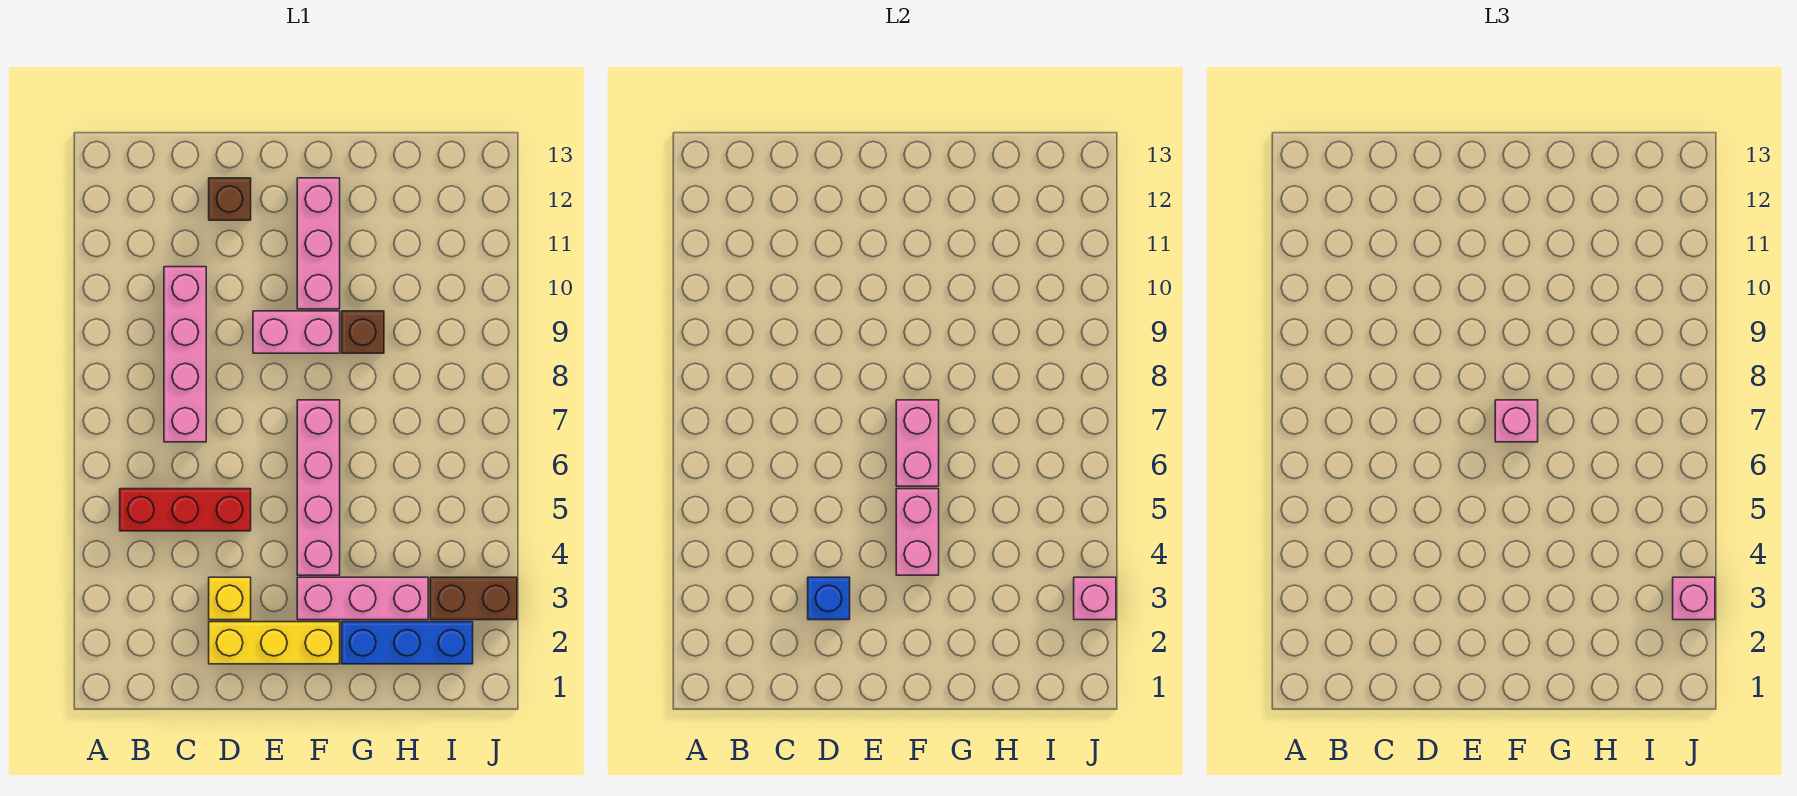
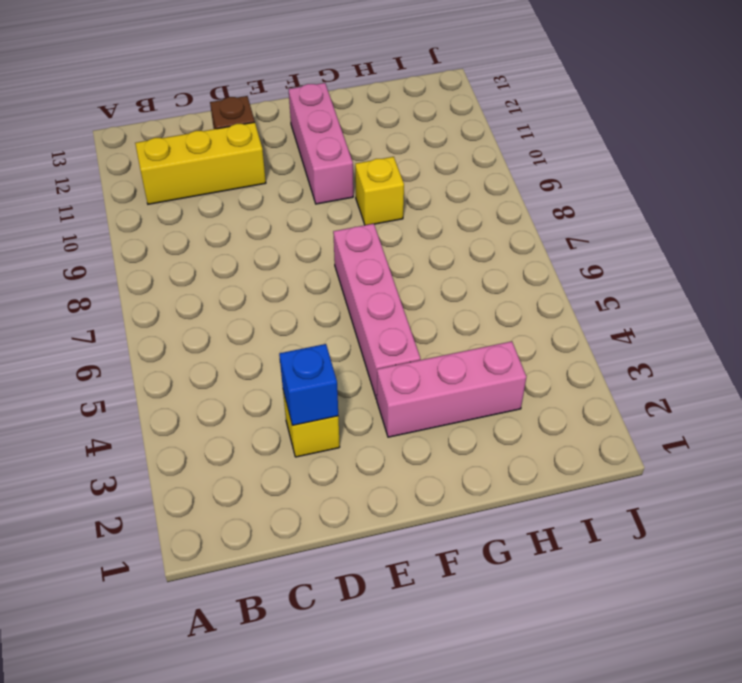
yellow 1x3 brick [135,122,266,204] -> yellow 1x3 brick moved to [209,622,340,664]
yellow 1x1 brick [355,157,404,225] -> brown 1x1 brick [342,311,384,353]
none -> red 1x3 brick [120,489,251,531]
none -> pink 1x4 brick [164,267,206,442]
none -> pink 1x2 brick [253,311,340,353]

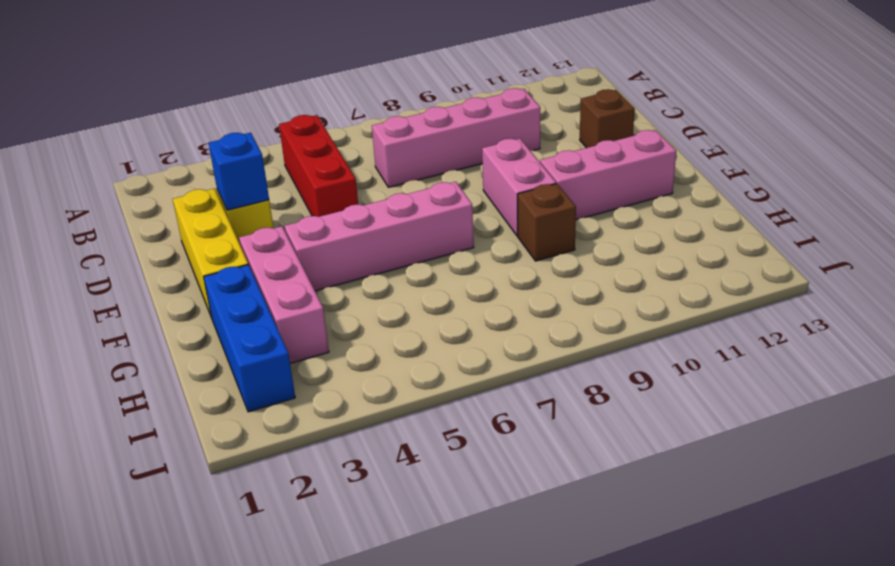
none -> brown 1x2 brick [430,577,517,620]
none -> pink 1x2 brick [896,489,939,575]
none -> pink 1x2 brick [896,400,939,486]

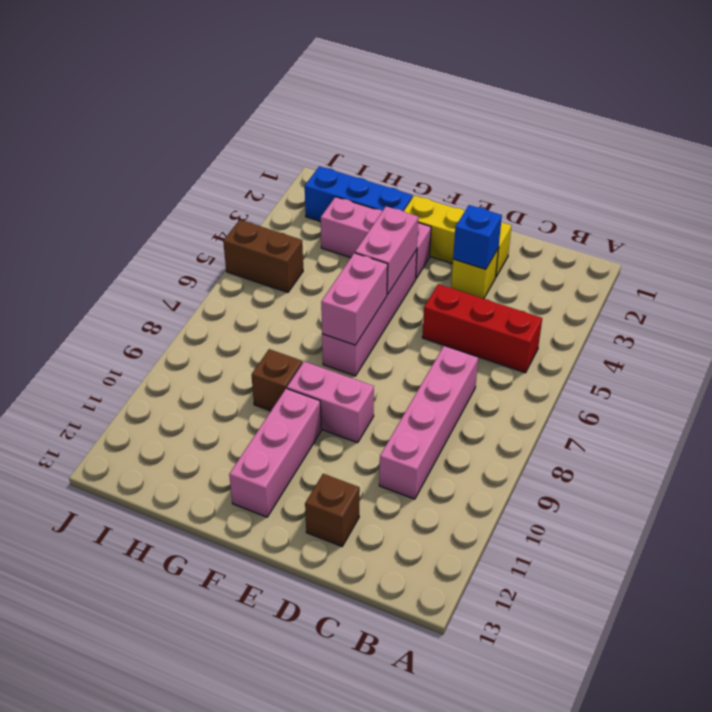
brown 1x2 brick [223,220,303,292] -> brown 1x2 brick moved to [430,577,517,620]
none -> pink 1x1 brick [1074,577,1116,620]
none -> pink 1x1 brick [1495,400,1538,442]
none -> pink 1x1 brick [1673,577,1715,620]

